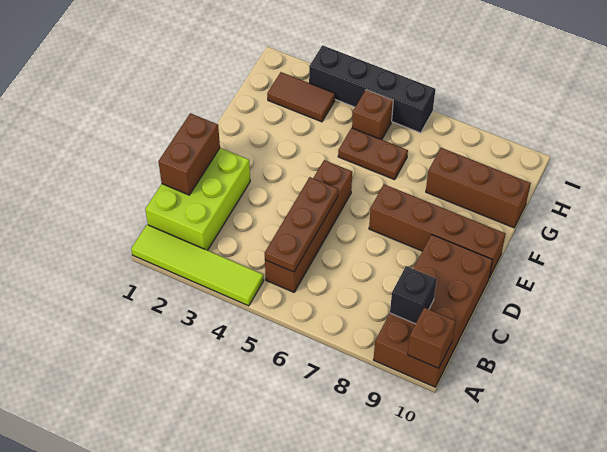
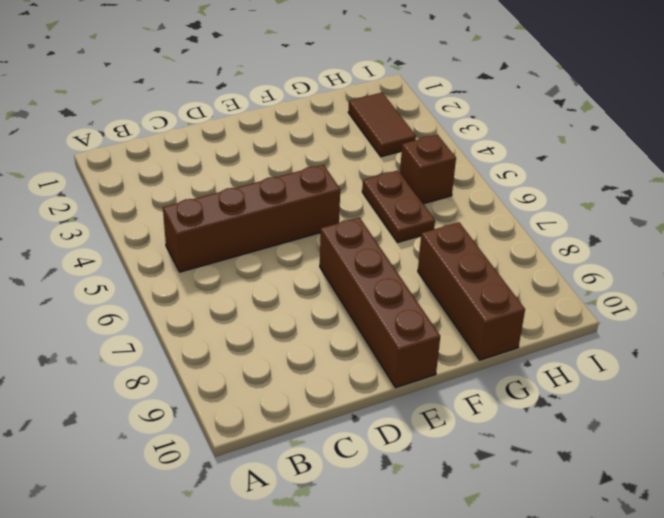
none -> lime 1x4 tile [131,225,264,306]
none -> brown 2x4 brick [373,235,493,387]
none -> lime 2x3 brick [145,148,250,250]

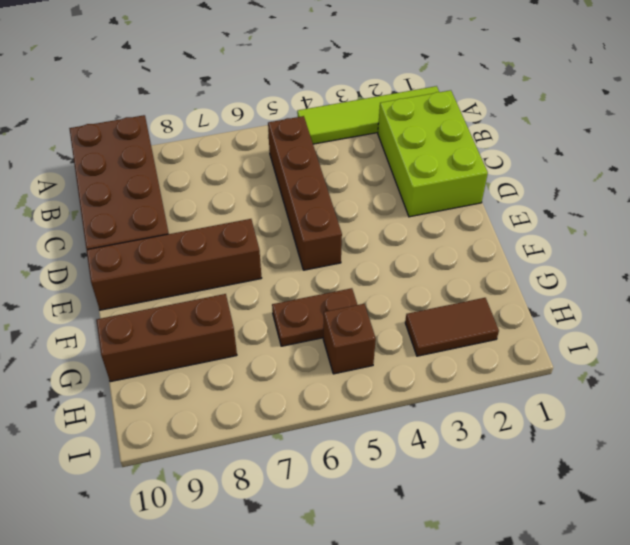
none -> black 1x4 brick [309,45,435,133]
none -> brown 1x1 brick [408,308,456,368]
none -> brown 1x3 plate [265,177,338,272]

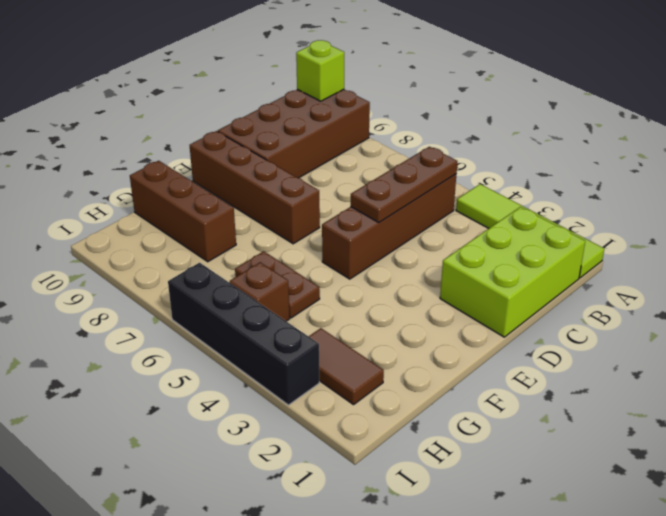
lime 1x1 brick [296,40,344,101] -> brown 1x1 brick [408,308,456,368]
none -> black 1x1 brick [390,266,437,324]
none -> brown 1x2 brick [158,113,220,195]

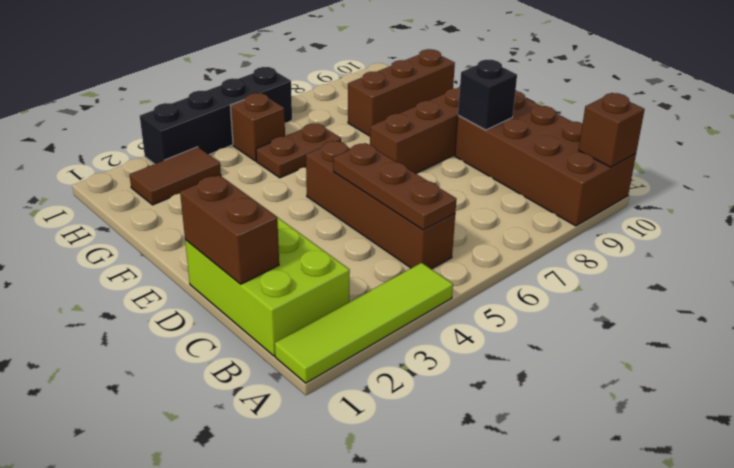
black 1x1 brick [458,60,517,130] -> black 1x1 brick moved to [390,266,437,324]

